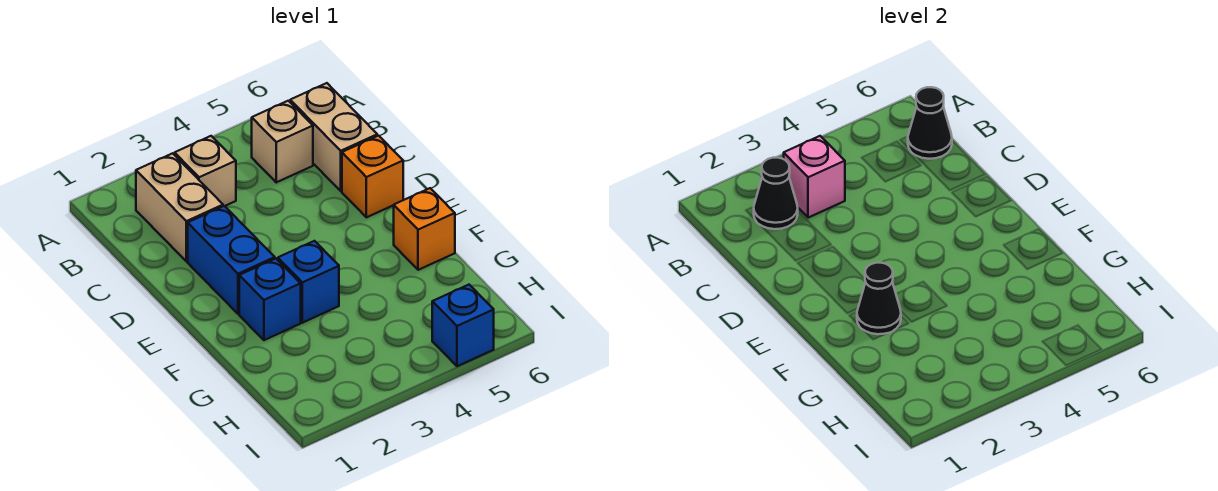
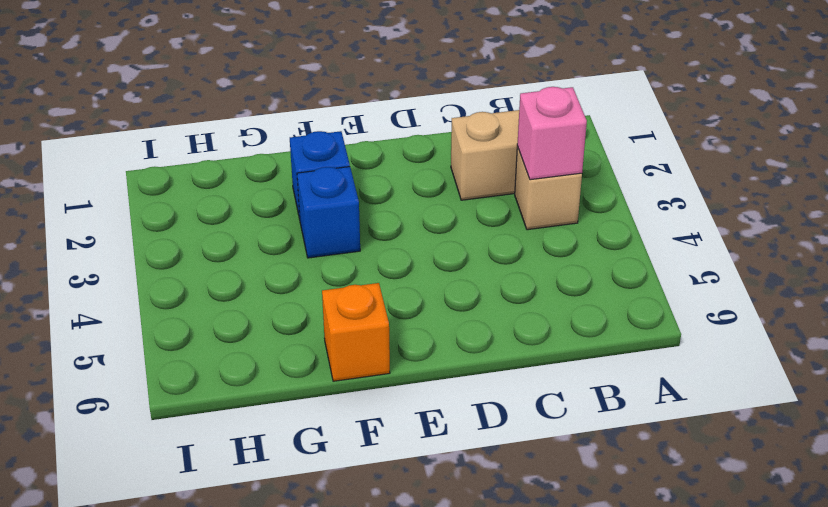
none -> tan 1x1 brick [252,101,313,182]
none -> tan 1x2 brick [290,83,377,191]
none -> blue 1x2 brick [188,206,275,314]

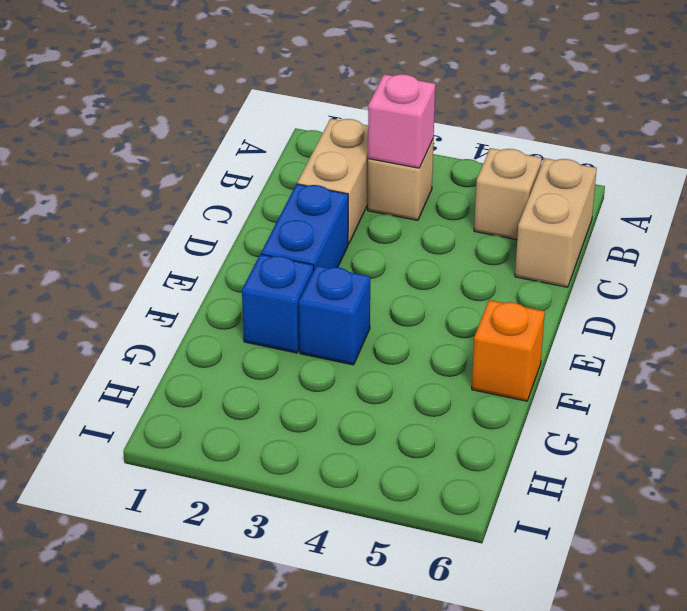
none -> orange 1x1 brick [342,136,403,217]
none -> blue 1x1 brick [432,285,494,366]
none -> black 1x1 cone [754,158,798,229]

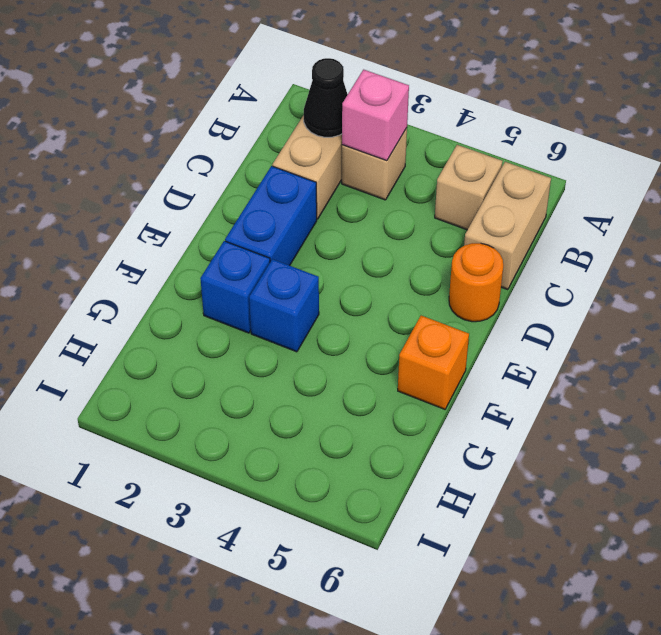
orange 1x1 round brick [449,243,503,322] -> orange 1x1 brick [342,136,403,217]
none -> blue 1x1 brick [432,285,494,366]
none -> black 1x1 cone [908,87,952,159]
none -> black 1x1 cone [857,263,901,334]

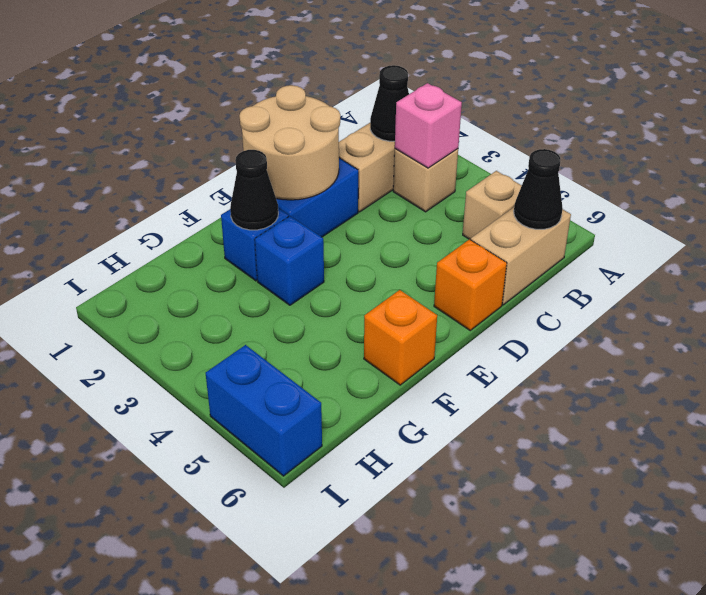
tan 2x2 round brick [239,85,340,200] -> none
blue 1x2 brick [206,345,322,476] -> blue 1x1 brick [432,285,494,366]

